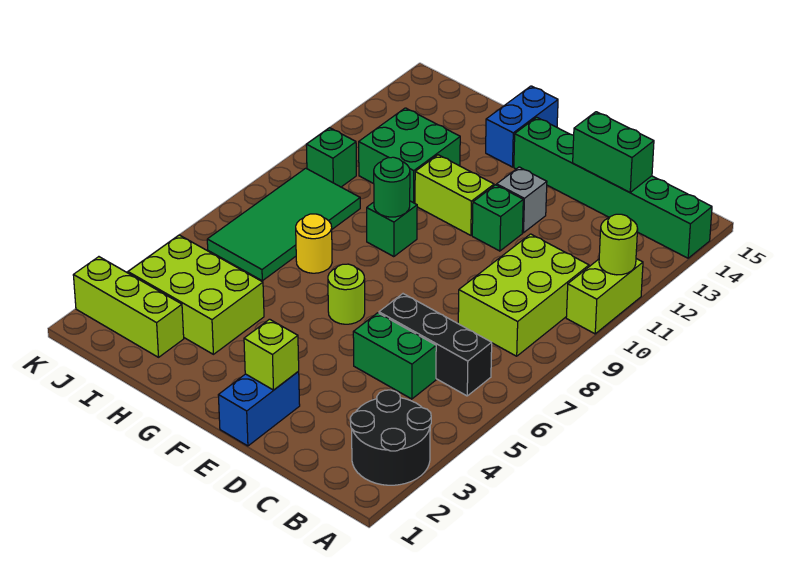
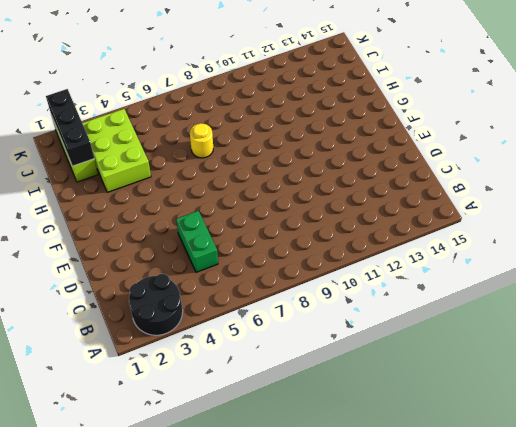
black 1x3 brick [46,89,94,166] -> black 1x3 brick moved to [379,294,492,396]
none -> lime 1x2 brick [566,259,643,334]
none -> green 1x6 brick [514,117,712,258]
none -> lime 2x3 brick [458,234,589,356]

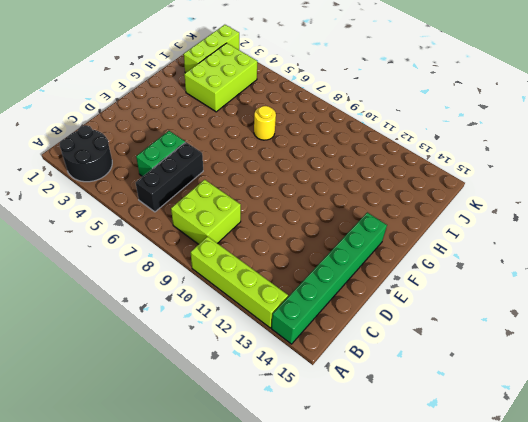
lime 1x4 brick [191,236,288,328] -> lime 1x2 brick [566,259,643,334]
lime 2x2 brick [171,180,241,244] -> lime 2x3 brick [458,234,589,356]
none -> blue 1x2 brick [218,371,300,446]
none -> green 1x1 brick [472,185,523,251]
none -> grey 1x1 brick [497,167,547,233]

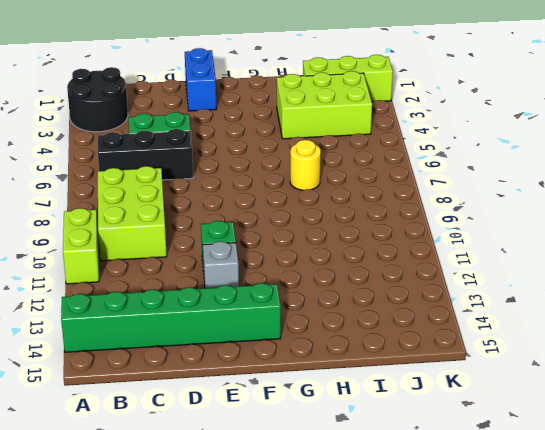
none -> lime 1x1 round brick [328,264,365,324]
none -> lime 1x2 brick [415,155,494,235]
none -> green 1x1 brick [367,201,417,257]

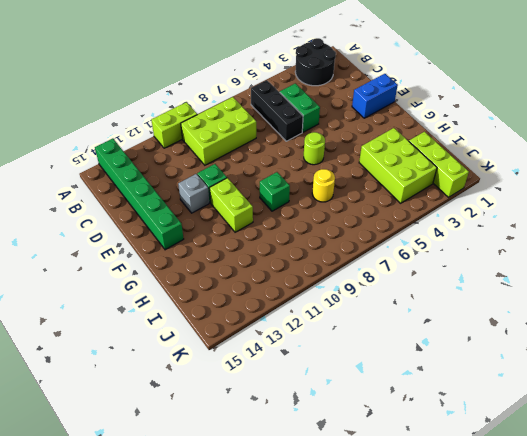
none -> blue 1x2 brick [486,86,558,167]
none -> green 2x2 brick [359,108,460,203]
none -> green 2x4 tile [207,168,360,281]

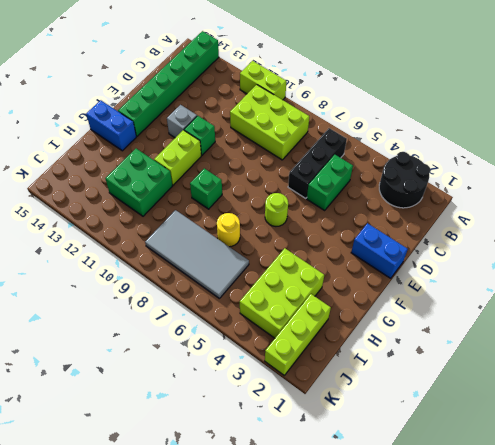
grey 2x4 tile [145,210,249,299] -> green 2x4 tile [207,168,360,281]
none -> green 1x1 brick [306,128,356,187]
none -> lime 1x1 round brick [599,214,638,275]
none -> green 1x2 brick [573,112,654,192]

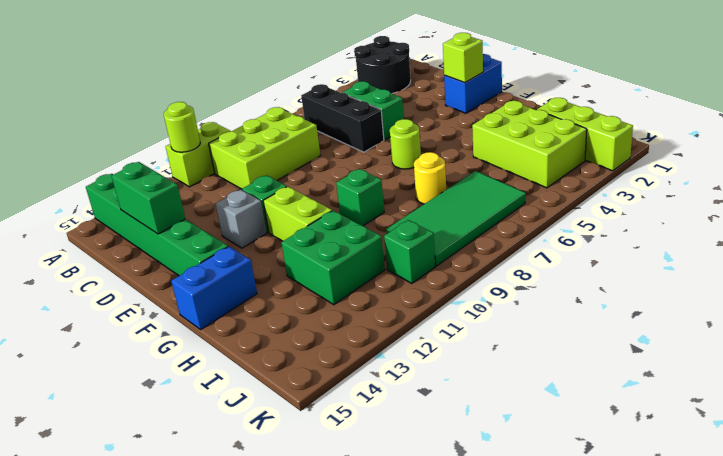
none -> green 1x1 round brick [374,157,410,217]

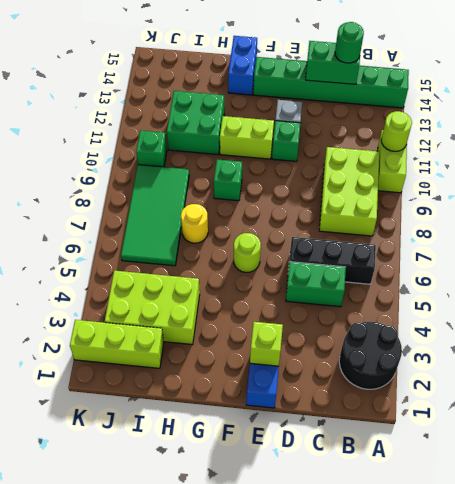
green 1x1 round brick [335,22,364,63] -> green 1x1 round brick moved to [374,157,410,217]

